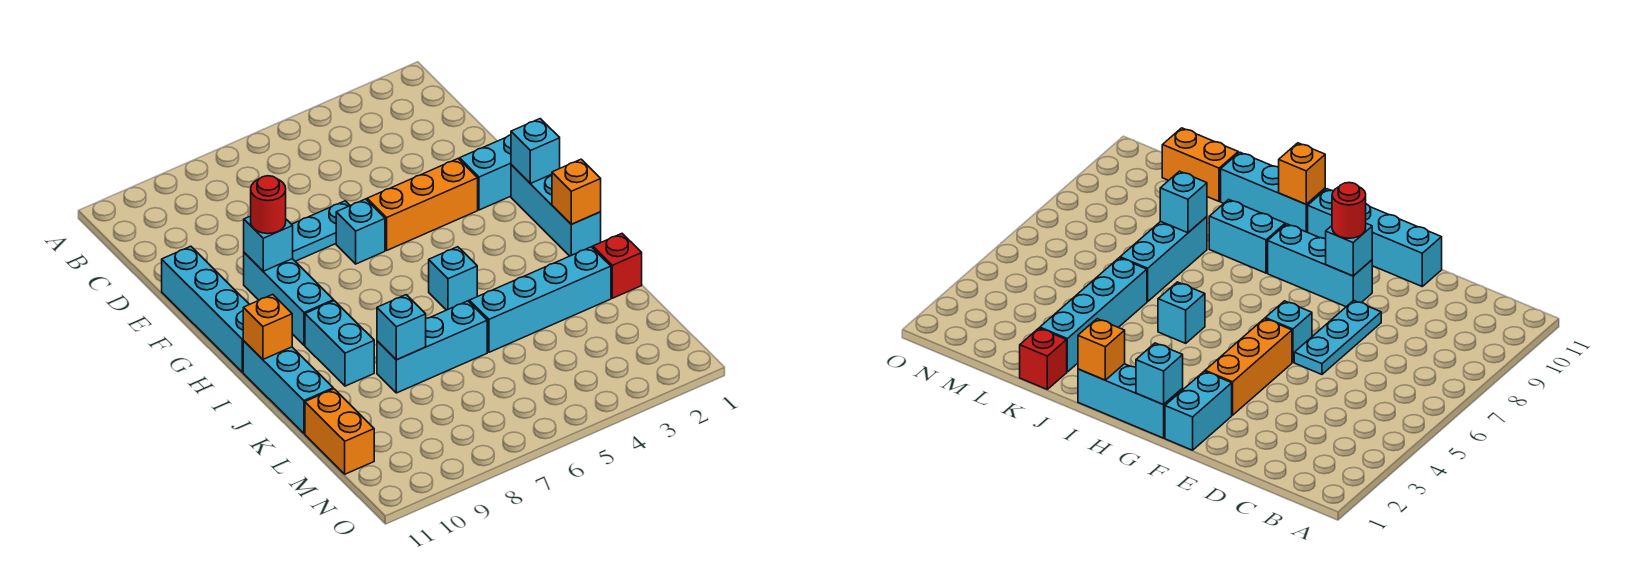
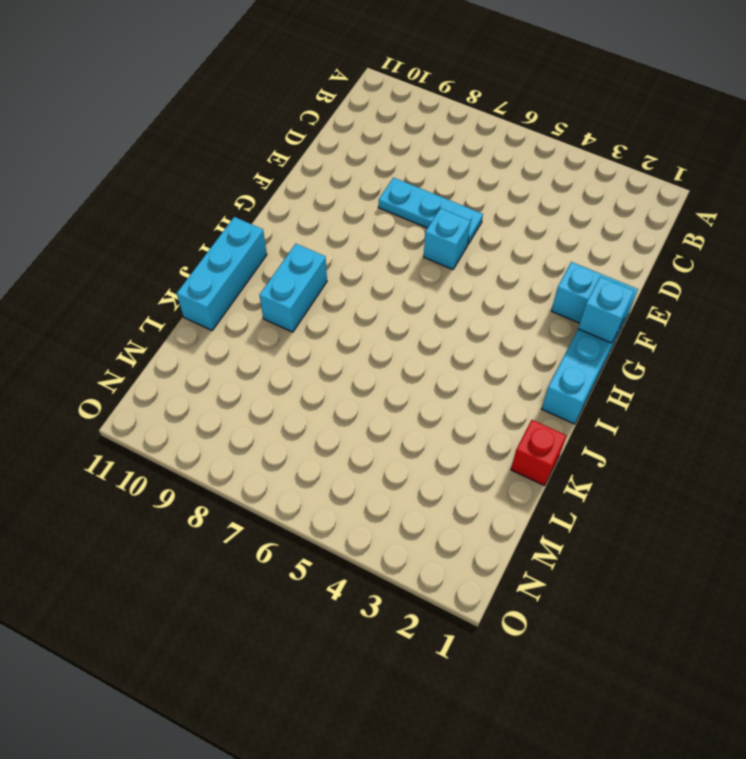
none -> cyan 1x4 brick [162,246,249,372]
none -> orange 1x3 brick [367,159,478,250]
none -> cyan 1x3 brick [244,253,334,345]

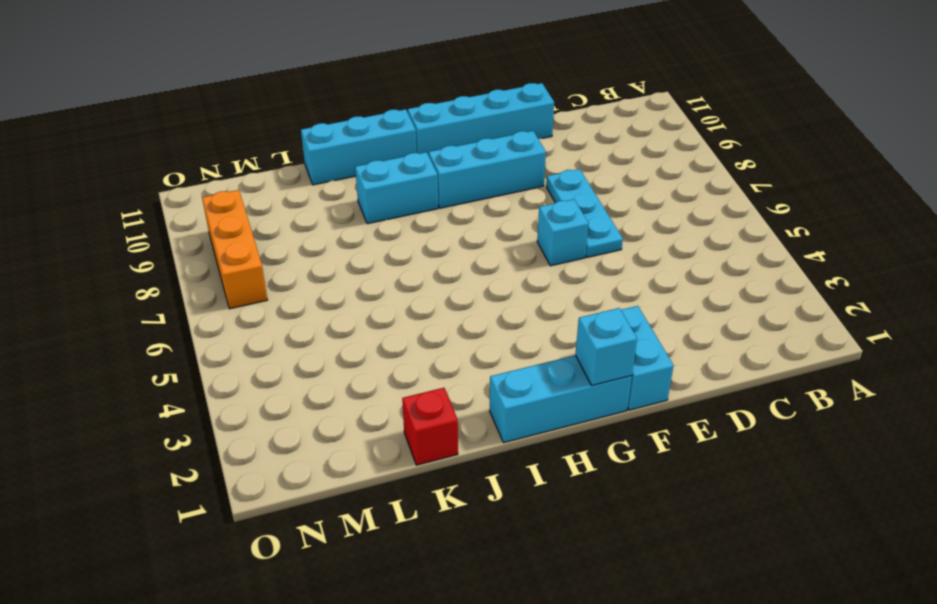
orange 1x3 brick [202,190,268,309] -> orange 1x3 brick moved to [367,159,478,250]
none -> cyan 1x1 brick [429,247,477,310]
none -> cyan 1x4 brick [469,247,611,352]
none -> cyan 1x3 brick [377,301,487,393]

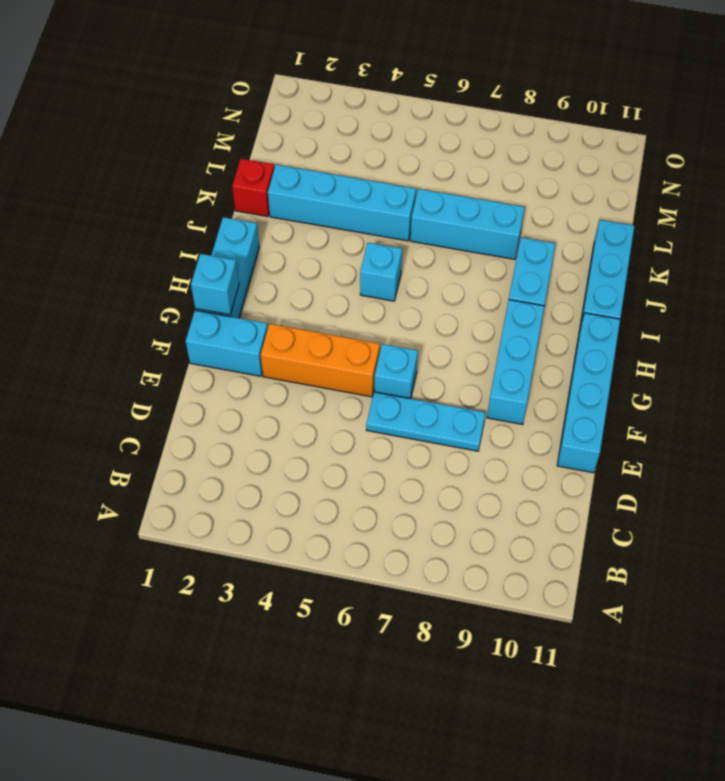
none -> orange 1x2 brick [305,389,374,474]
none -> cyan 1x1 brick [244,216,293,271]
none -> orange 1x1 brick [552,159,601,224]

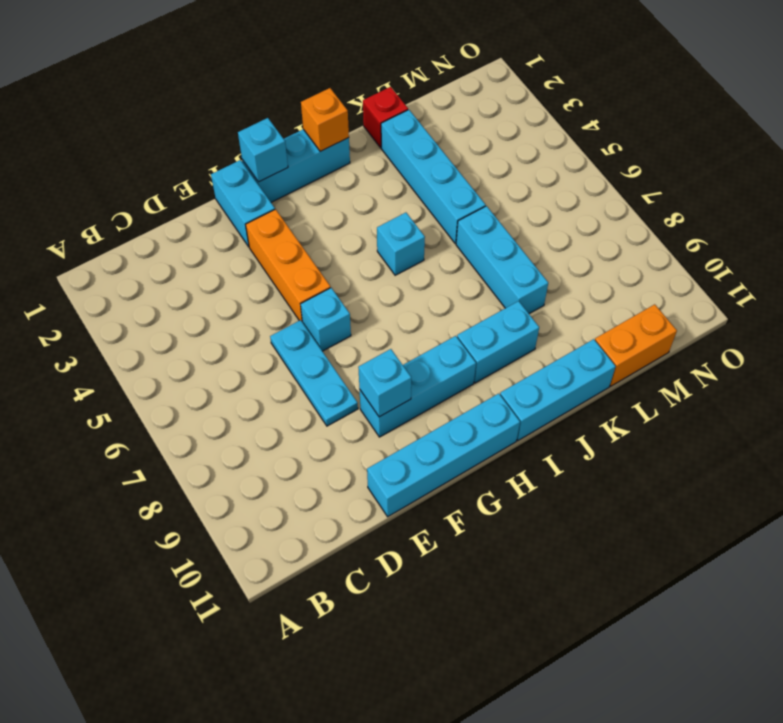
none -> orange 1x1 brick [243,294,292,359]
none -> cyan 1x1 brick [377,295,426,360]
none -> red 1x1 round brick [251,176,286,234]

